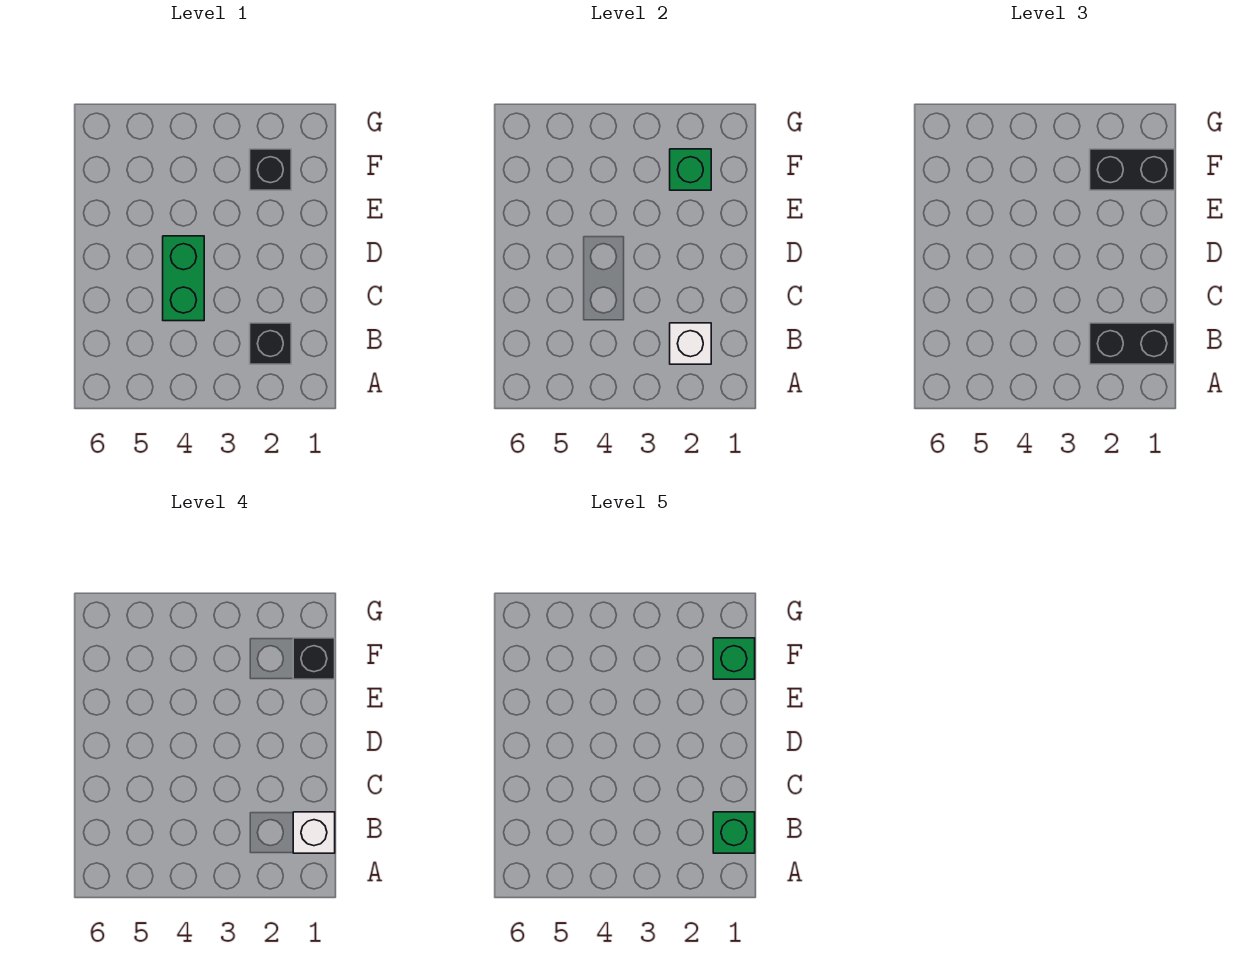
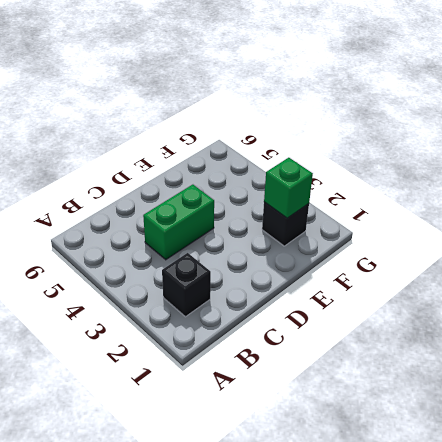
none -> white 1x1 brick [670,323,711,364]
none -> black 1x2 brick [1090,323,1175,364]

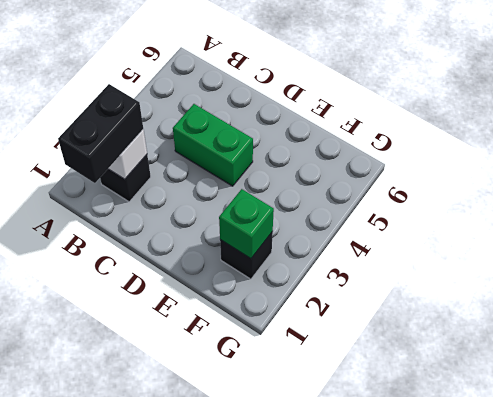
none -> black 1x2 brick [1090,149,1175,190]
none -> white 1x1 brick [293,812,335,853]

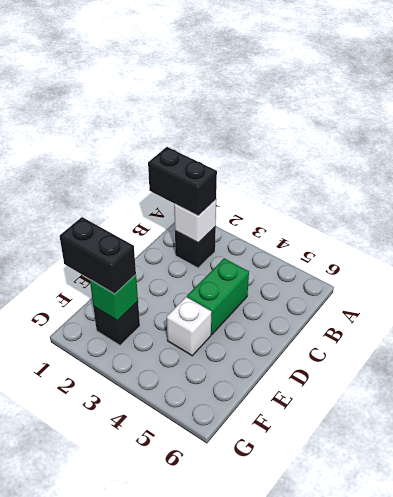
white 1x1 brick [167,297,211,356] -> white 1x1 brick moved to [293,812,335,853]
none -> black 1x1 brick [293,638,335,679]
none -> green 1x1 brick [713,812,755,853]

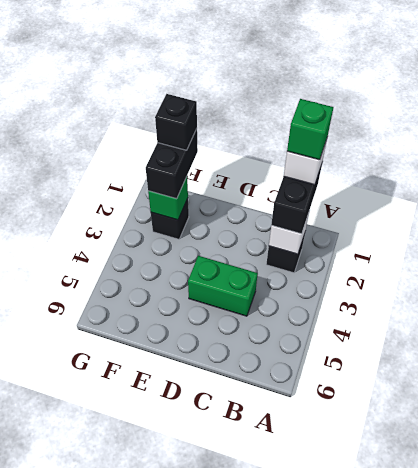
none -> green 1x1 brick [713,638,755,679]

